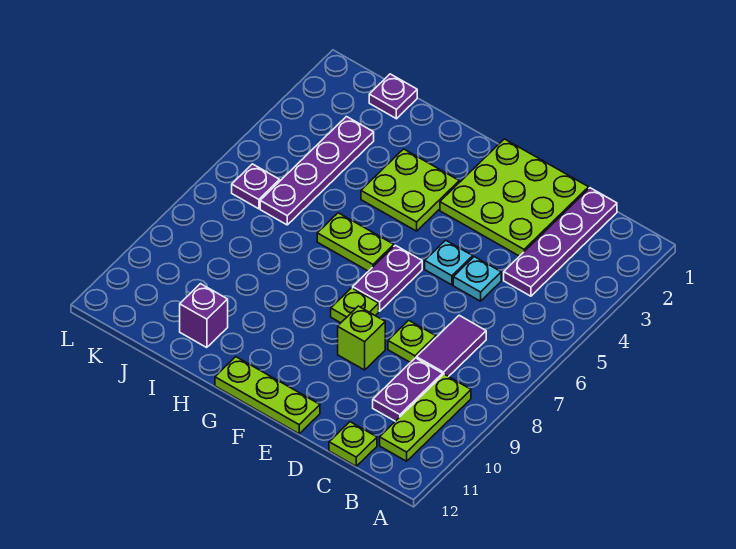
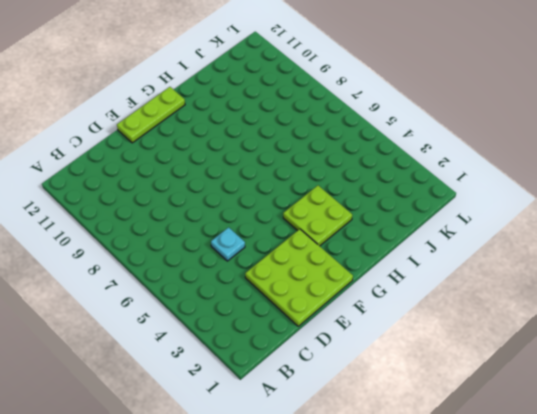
none -> lime 1x3 plate [380,374,471,461]
none -> purple 1x4 plate [504,188,617,296]
none -> purple 1x2 tile [416,315,486,377]

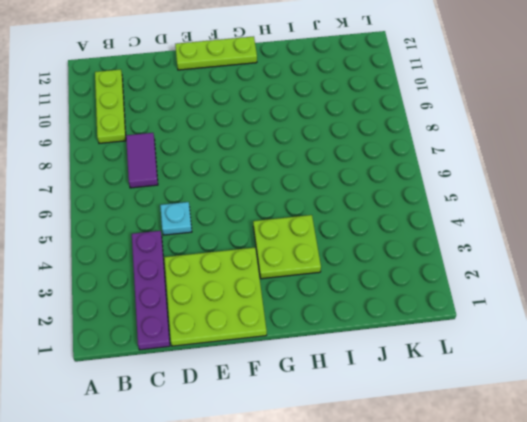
none -> purple 1x2 plate [373,358,443,421]
none -> lime 1x1 plate [329,422,377,466]
none -> lime 1x1 plate [388,320,436,363]

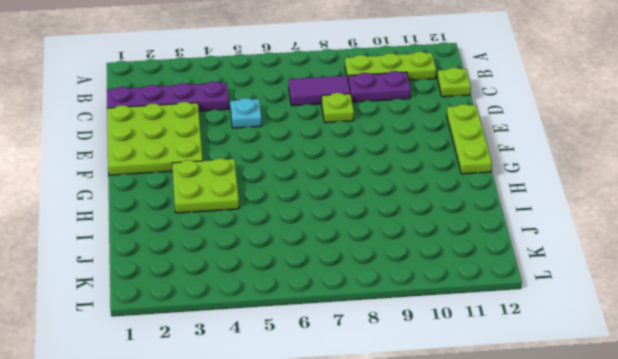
none -> cyan 1x1 plate [425,240,473,285]
none -> lime 1x1 brick [338,306,385,370]
none -> purple 1x2 plate [353,245,422,311]

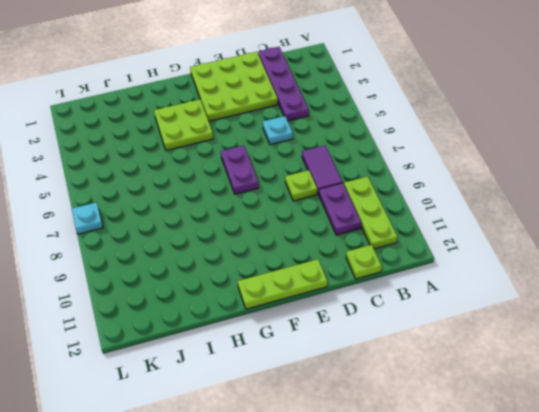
cyan 1x1 plate [72,202,103,234] -> cyan 1x1 plate moved to [425,240,473,285]
none -> lime 1x1 brick [338,306,385,370]
none -> lime 1x1 plate [331,288,379,323]
none -> lime 1x2 plate [317,213,394,271]

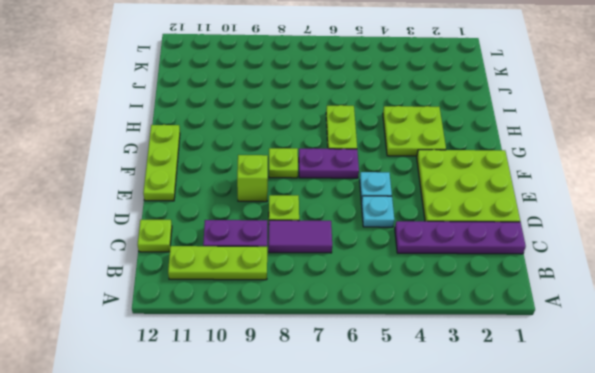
none -> purple 1x1 brick [180,284,228,348]
none -> purple 1x1 plate [369,74,417,119]
none -> purple 1x4 plate [260,117,374,225]

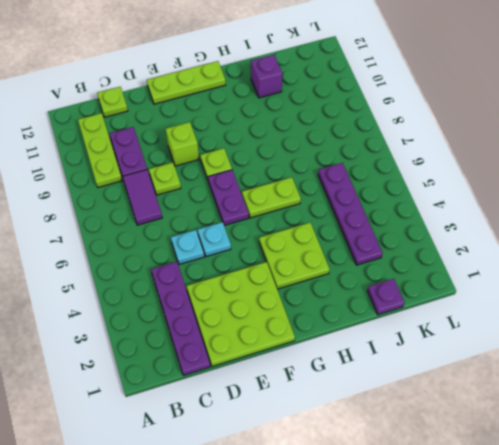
none -> purple 1x1 plate [232,164,280,209]

